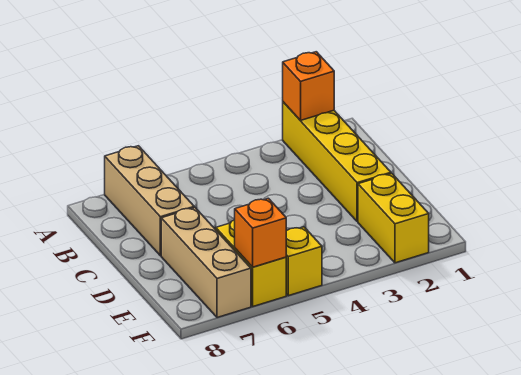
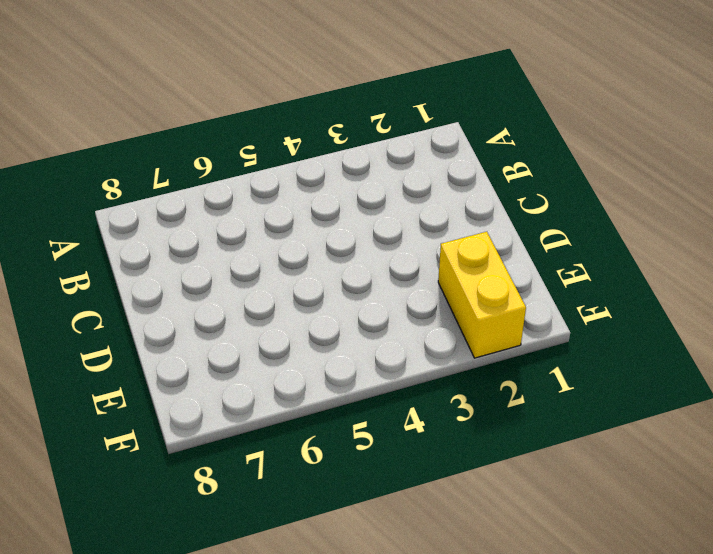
none -> yellow 1x4 brick [283,102,391,222]
none -> tan 1x3 brick [105,146,194,256]

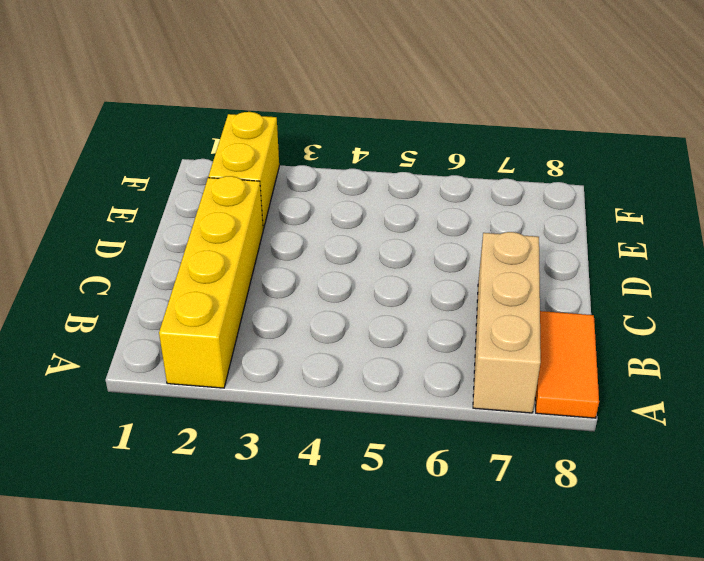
orange 1x2 tile [535,311,599,418] -> none
none -> tan 1x3 brick [161,208,251,318]
none -> yellow 1x2 brick [216,220,286,306]

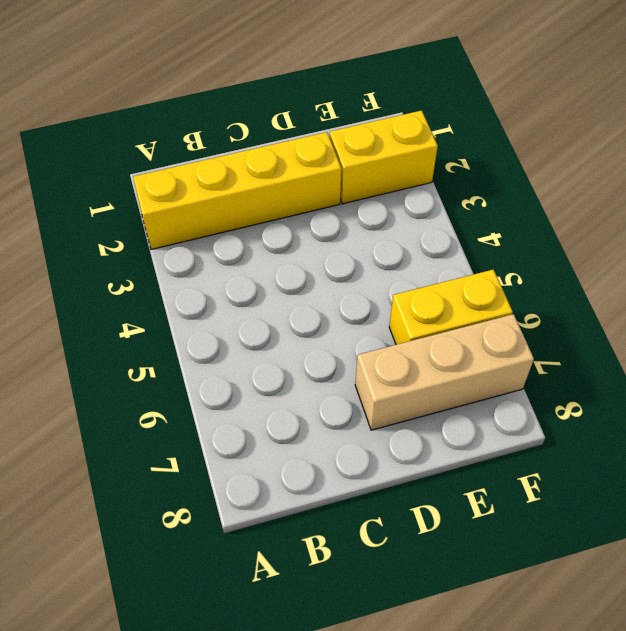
none -> tan 1x3 brick [105,146,194,256]
none -> yellow 1x1 brick [286,227,322,296]

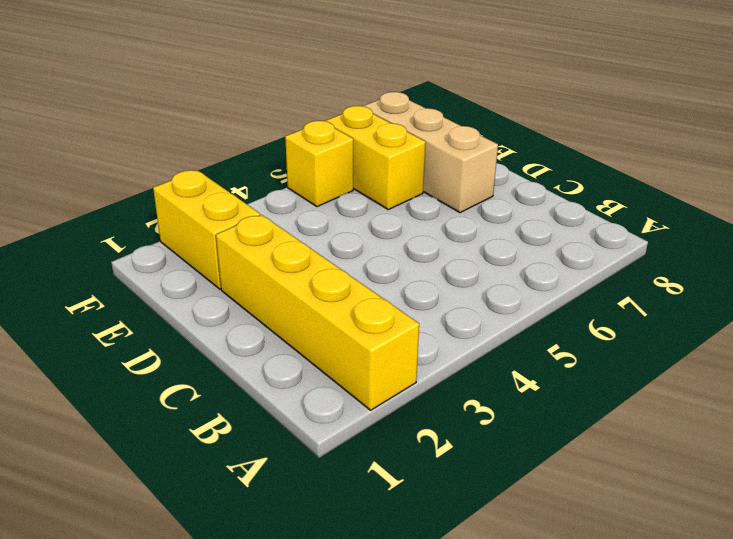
none -> tan 1x3 brick [105,146,194,256]
none -> orange 1x1 brick [283,52,334,121]

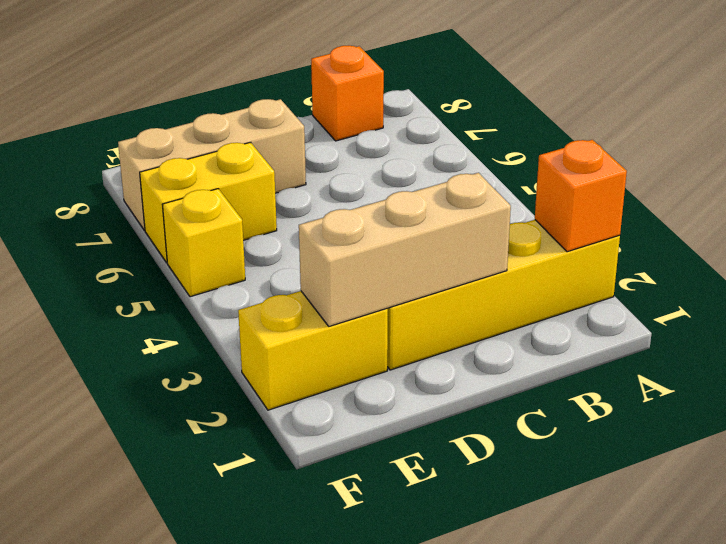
orange 1x1 brick [311,46,384,141] -> orange 1x1 brick moved to [235,198,286,267]
tan 1x3 brick [299,173,511,326] -> tan 1x3 brick moved to [105,146,194,256]

